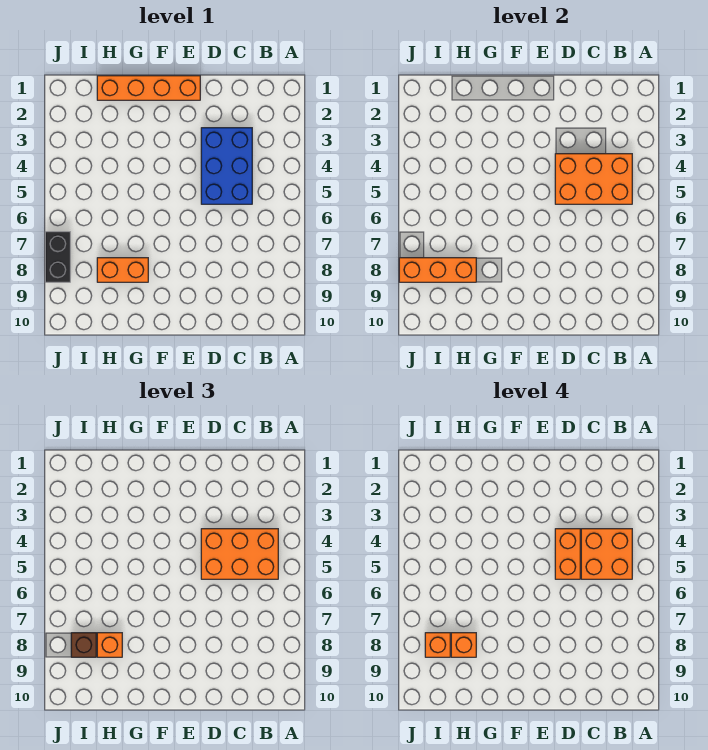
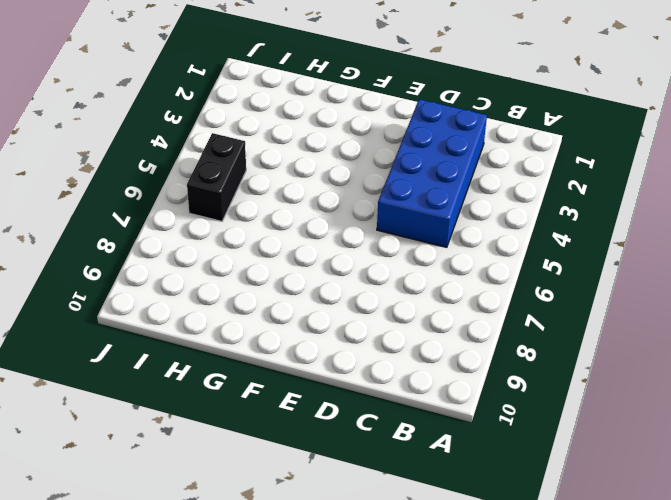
blue 2x4 brick [377,99,487,247] -> blue 2x3 brick [201,128,252,204]
black 1x2 brick [187,133,246,221] -> black 1x2 brick moved to [45,232,70,282]
none -> orange 1x4 brick [97,76,200,100]
none -> orange 1x2 brick [97,258,148,282]
none -> orange 2x3 brick [555,154,632,204]

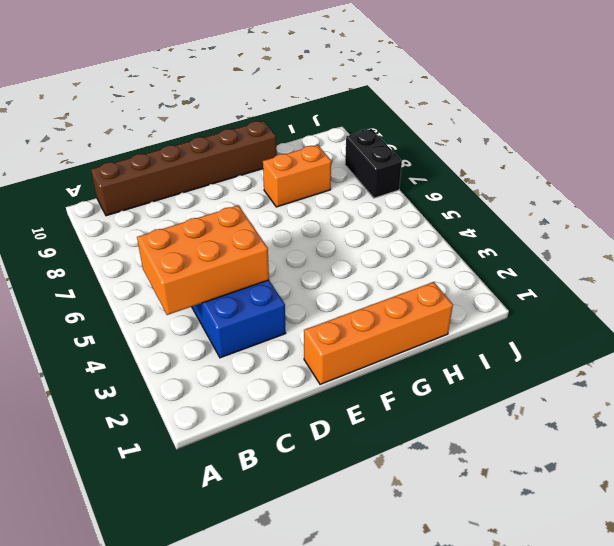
brown 1x6 brick [91,121,277,216] -> none
none -> orange 1x3 brick [399,258,476,282]
none -> orange 2x3 brick [201,529,278,579]
none -> orange 1x1 brick [97,633,122,657]

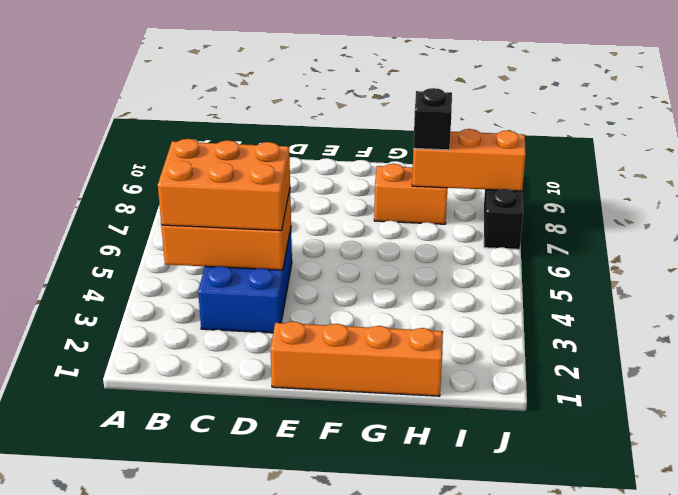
black 1x1 brick [413,88,452,150] -> orange 1x1 brick [97,633,122,657]
none -> brown 1x1 brick [71,633,96,657]
none -> orange 2x2 brick [581,529,632,579]
none -> orange 1x2 brick [555,529,580,579]

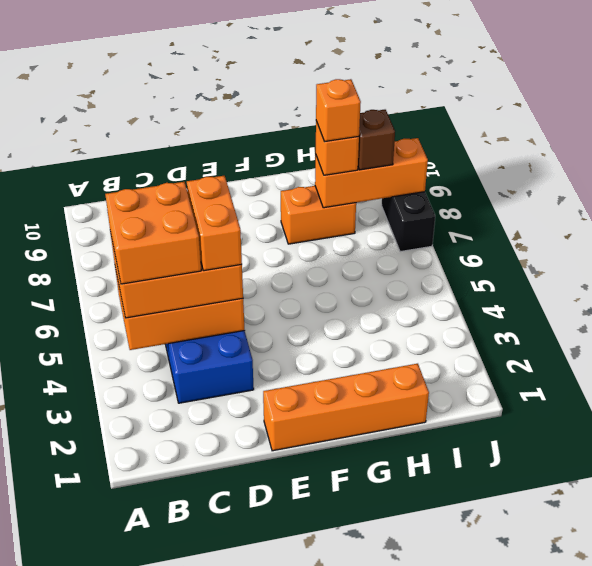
none -> orange 1x1 brick [425,633,450,657]

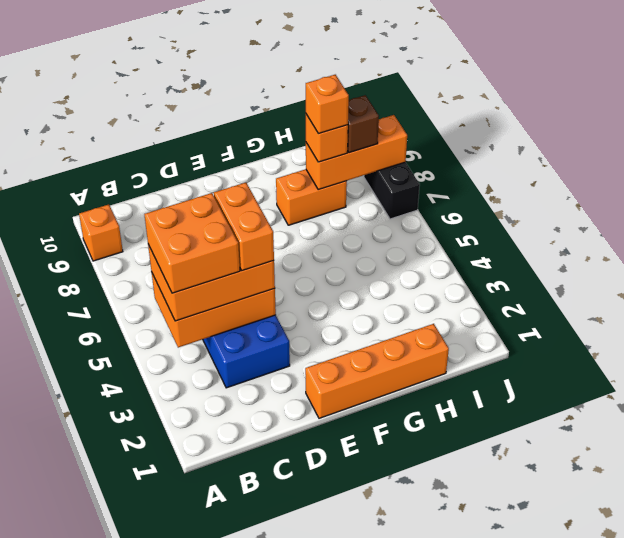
orange 1x1 brick [79,204,123,261] -> orange 1x1 brick moved to [425,633,450,657]

